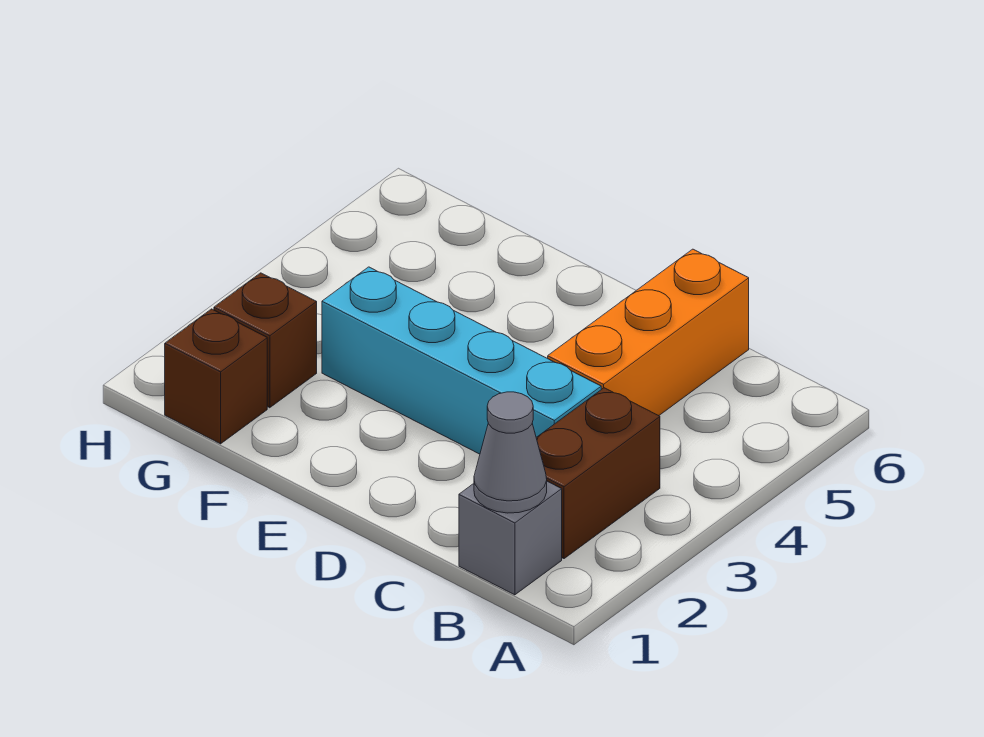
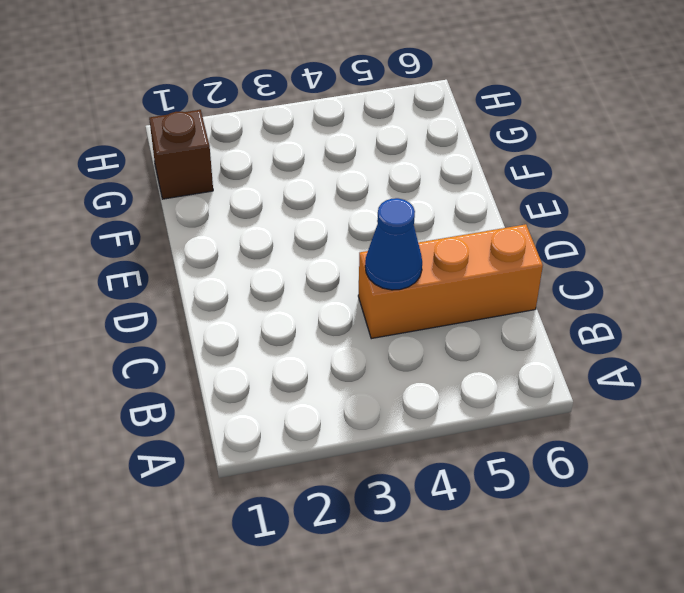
blue 1x1 cone [365,198,422,290] -> none
none -> grey 1x1 brick [459,481,562,595]
none -> brown 1x2 brick [536,388,660,559]

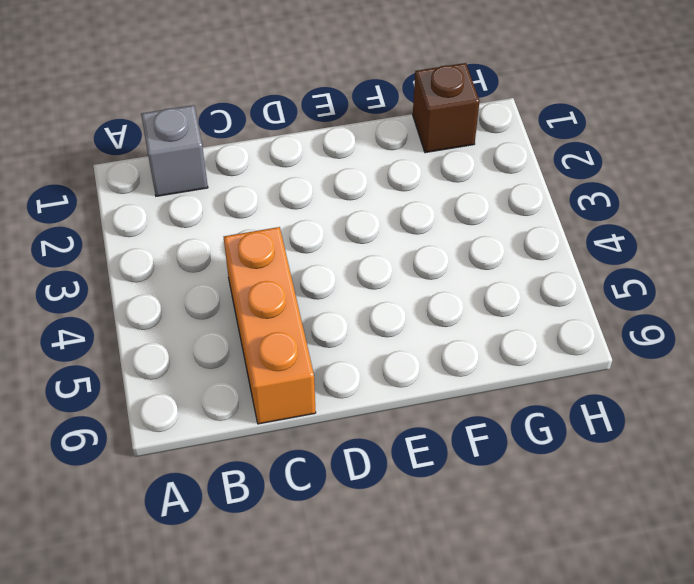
none -> brown 1x2 brick [536,388,660,559]
none -> cyan 1x4 brick [322,267,601,454]

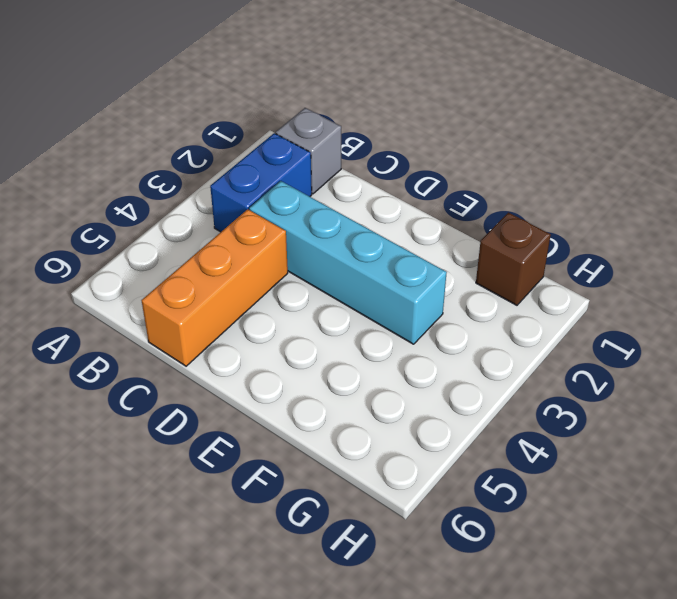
blue 1x2 brick [210,133,312,232] -> brown 1x2 brick [536,388,660,559]
none -> brown 1x1 brick [214,273,317,408]
none -> grey 1x1 cone [474,392,547,513]

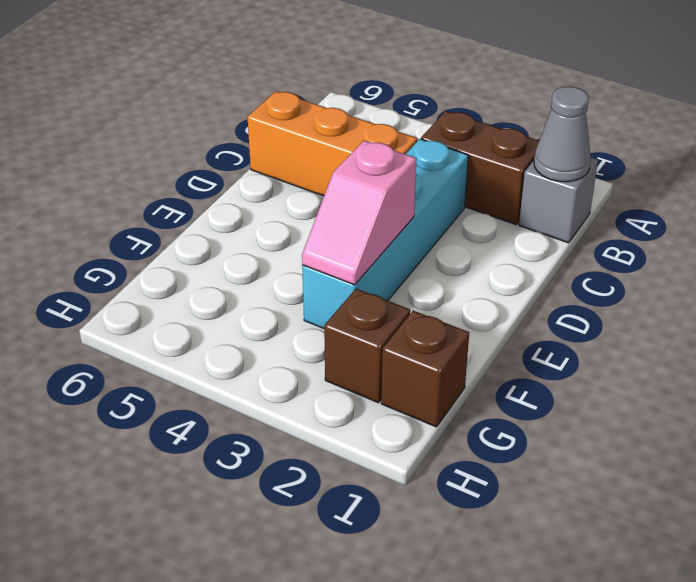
pink 1x2 slope [302,140,417,285] -> none

